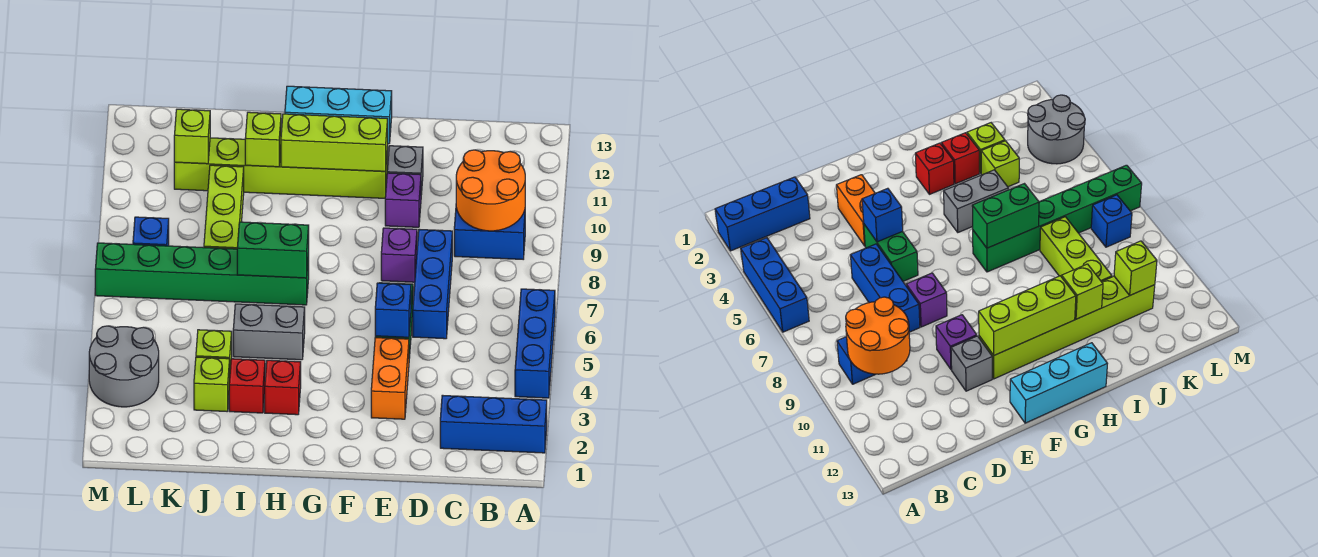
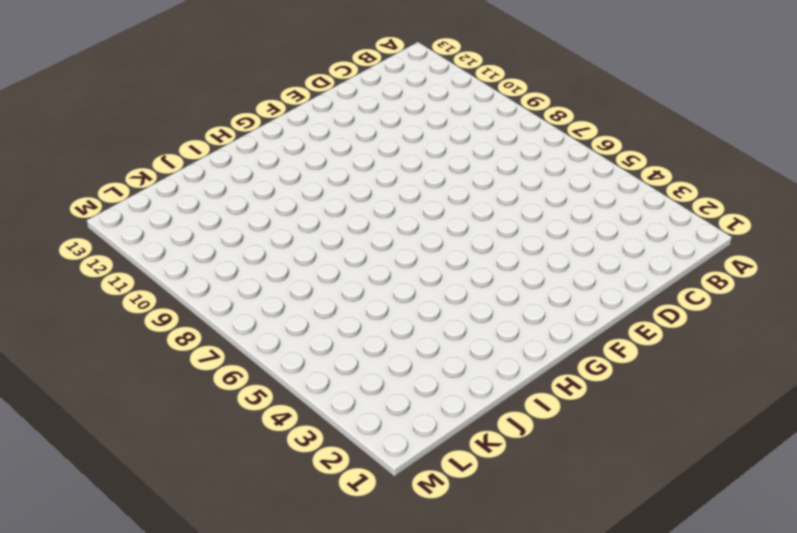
none -> blue 1x3 brick [440,395,547,453]
none -> blue 1x3 brick [515,289,555,398]
none -> blue 1x2 brick [454,208,525,259]

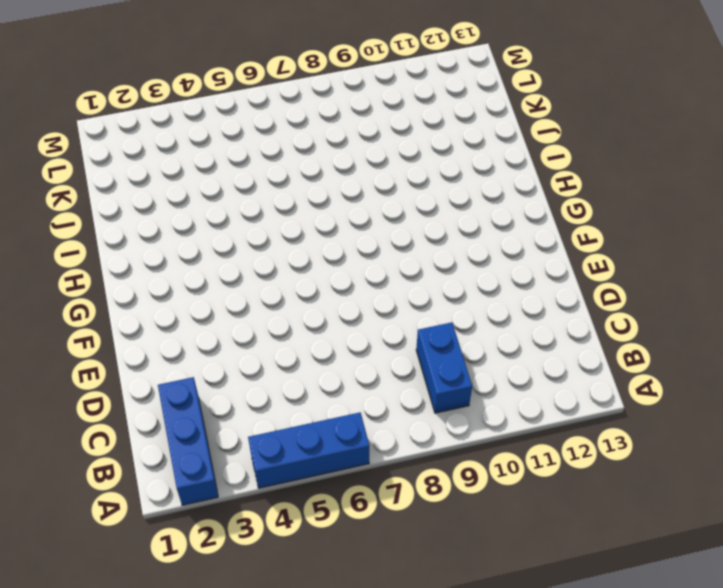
none -> blue 1x3 brick [413,229,452,339]
none -> orange 1x2 brick [371,338,409,419]
none -> green 1x2 brick [864,224,918,281]

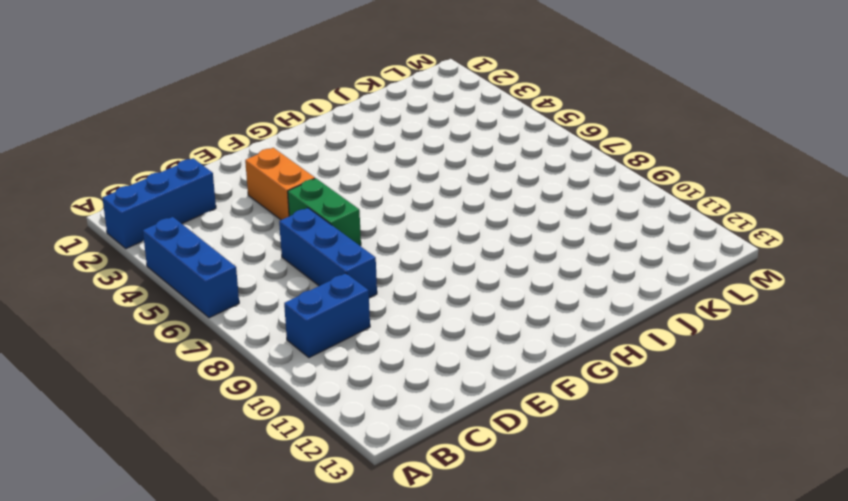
none -> purple 1x1 brick [381,228,417,282]
none -> purple 1x1 brick [385,173,421,227]
none -> grey 1x1 brick [387,146,423,195]

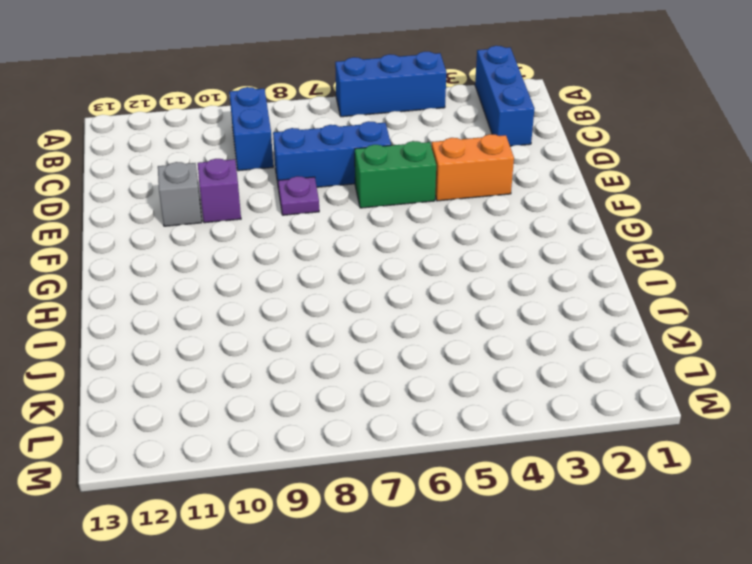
purple 1x1 plate [278,176,319,215] -> purple 1x1 brick [381,228,417,282]
none -> lime 1x6 brick [174,138,388,198]
none -> cyan 1x3 brick [285,86,392,144]
none -> red 1x1 brick [265,360,301,415]

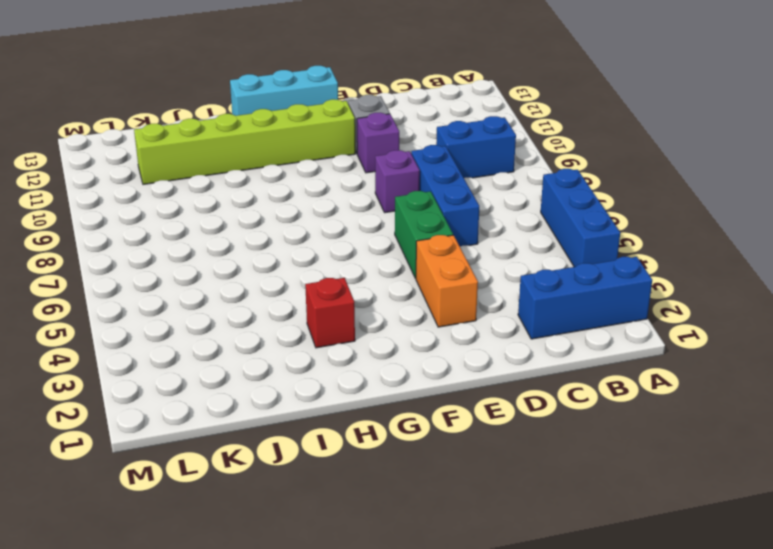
none -> grey 1x2 brick [233,304,305,360]
none -> green 1x6 brick [95,243,309,305]
none -> red 1x1 brick [229,359,265,413]

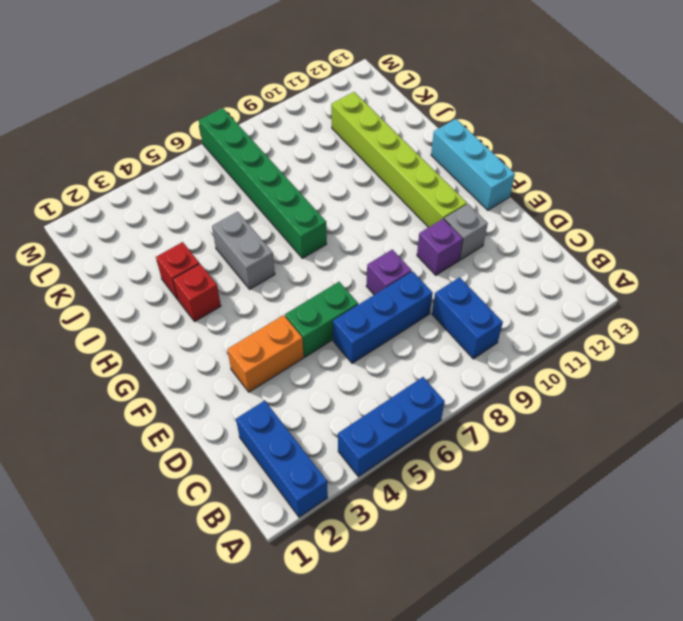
none -> lime 1x1 brick [194,357,230,411]
none -> lime 1x1 brick [196,330,232,369]
none -> lime 1x3 brick [204,165,244,249]

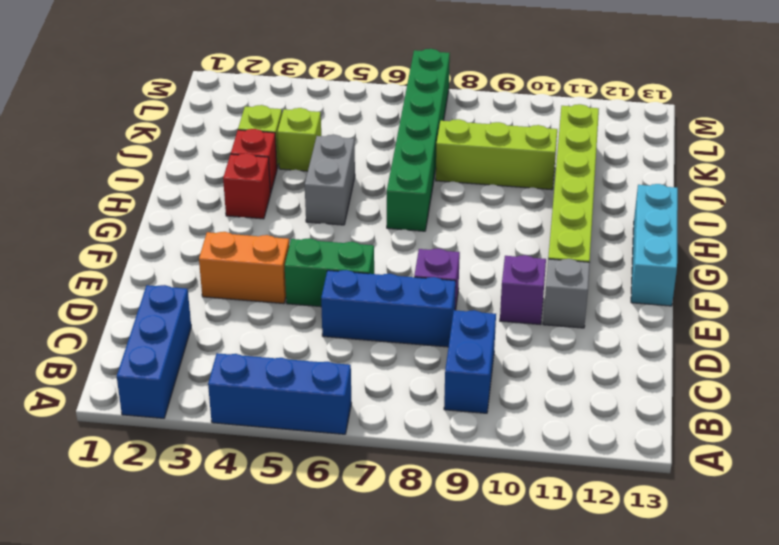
none -> grey 2x2 round brick [89,326,159,407]
none -> blue 1x1 brick [133,217,169,246]
none -> orange 2x2 round brick [456,150,525,231]

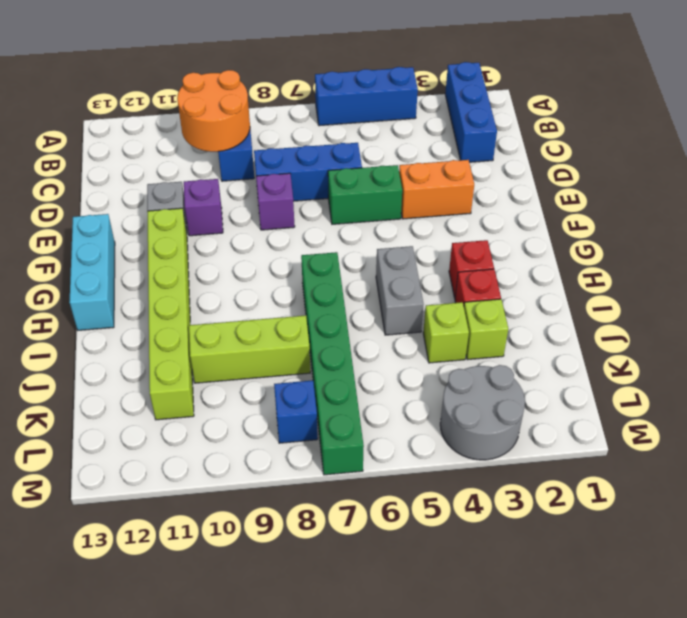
none -> blue 1x1 brick [375,283,411,337]
none -> lime 1x3 brick [281,114,388,171]
none -> green 1x2 brick [237,222,309,278]

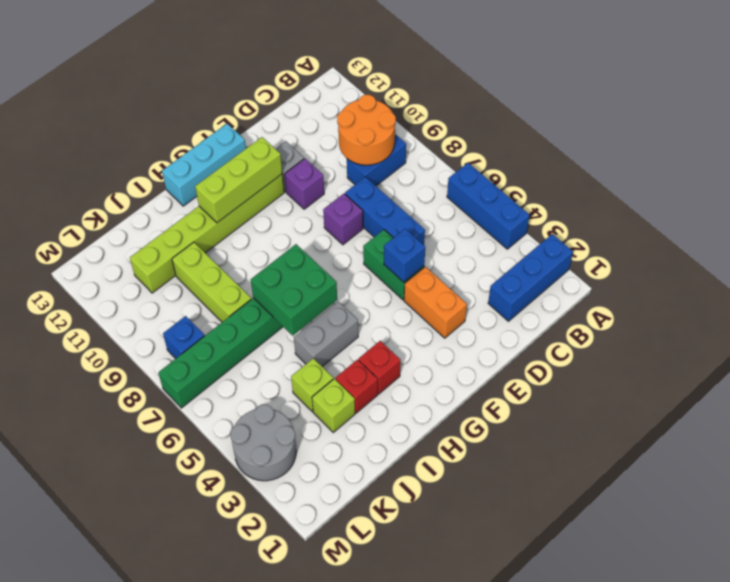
green 2x2 brick [251,244,337,336] -> green 1x2 brick [237,222,309,278]
none -> lime 1x1 brick [245,112,281,167]
none -> lime 1x1 brick [174,109,210,164]

